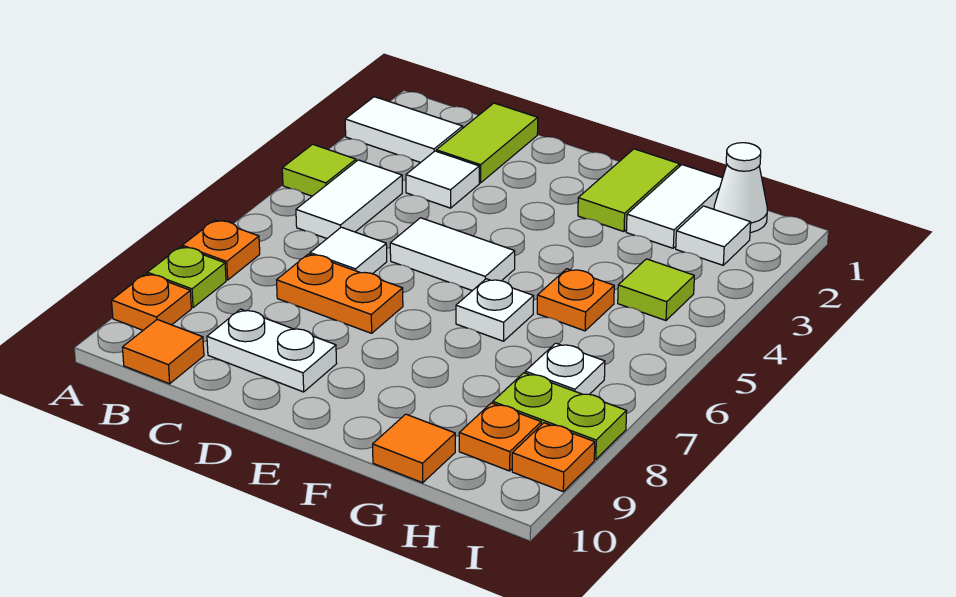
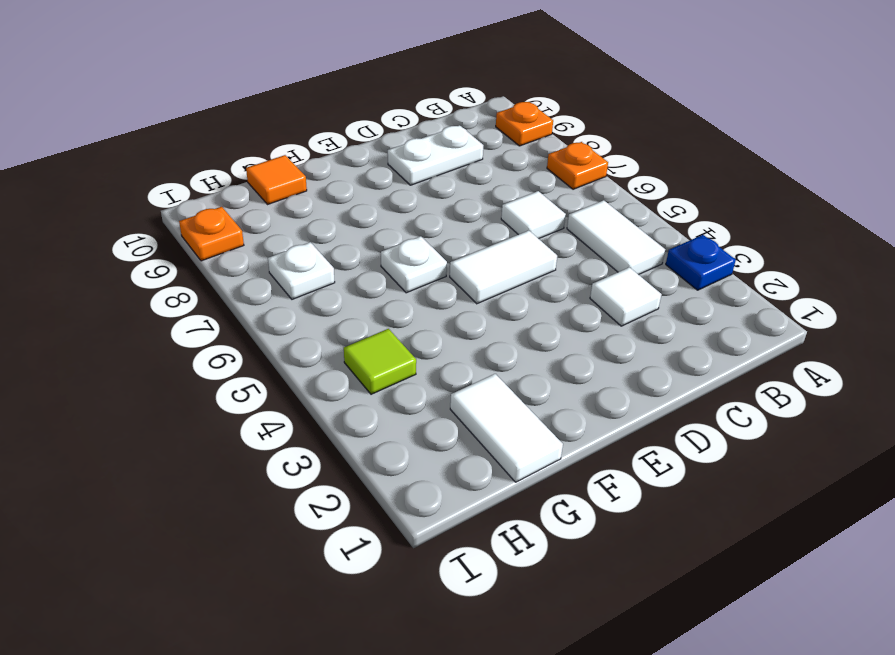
blue 1x1 plate [666,235,736,290] -> none
none -> white 1x2 tile [345,97,463,163]
none -> lime 1x1 tile [282,144,356,196]
none -> lime 1x1 plate [147,247,226,308]

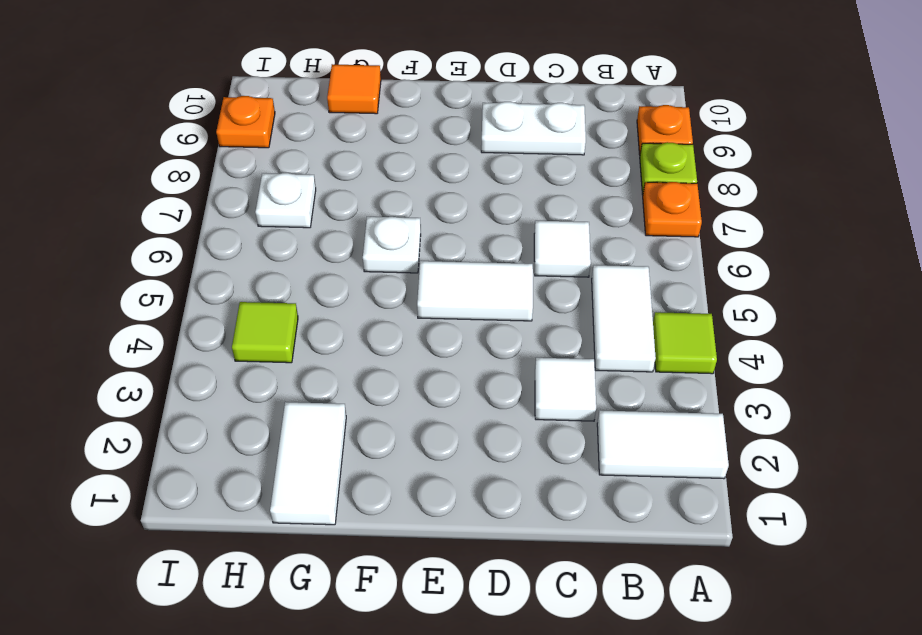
none -> orange 1x1 tile [122,320,204,384]
none -> lime 1x2 tile [436,103,538,183]
none -> orange 1x2 plate [277,254,403,333]

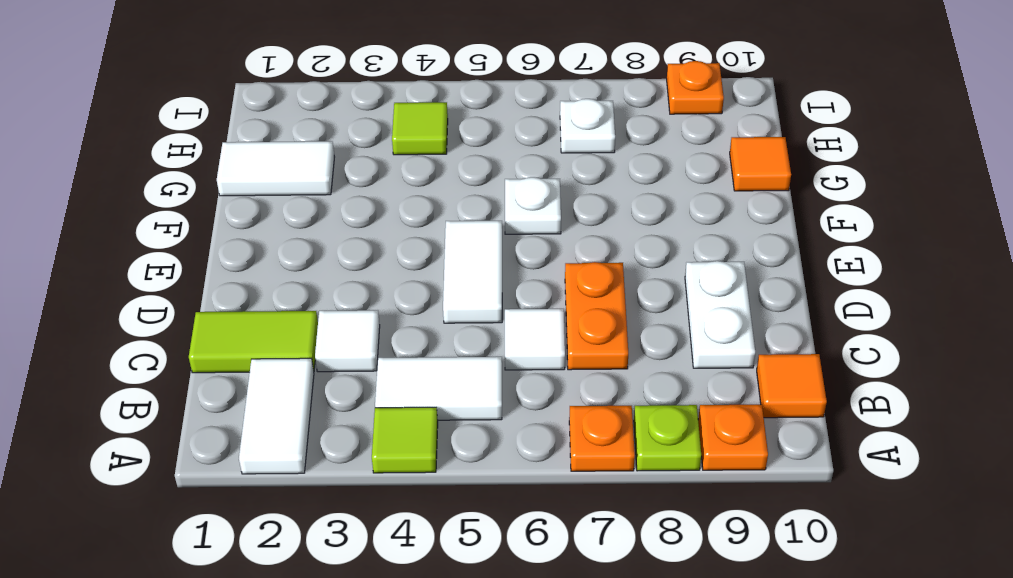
none -> lime 1x2 tile [578,149,680,232]
none -> orange 1x1 plate [537,269,614,331]
none -> white 1x1 cone [714,143,767,232]

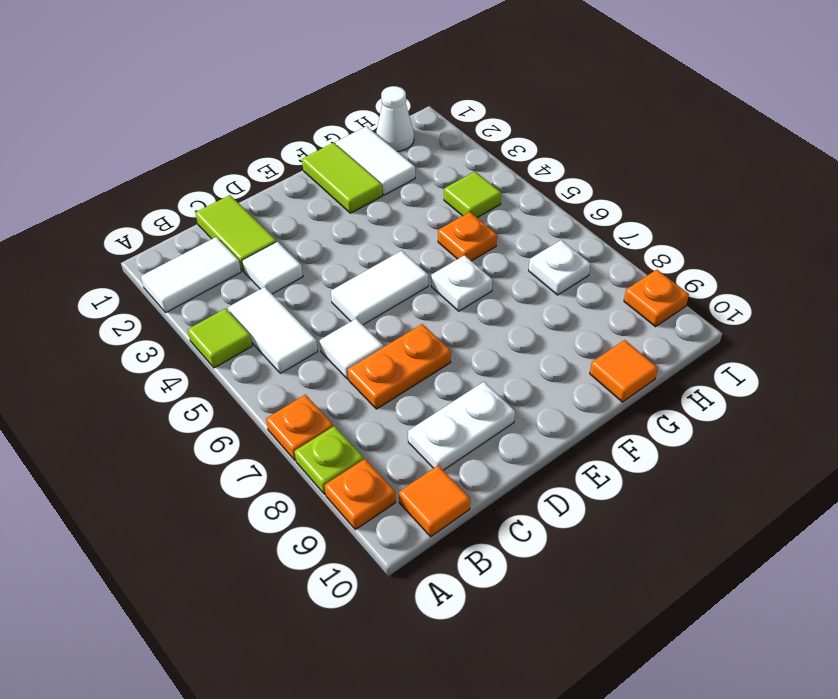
none -> white 1x1 tile [676,206,751,265]
none -> lime 1x2 plate [493,373,627,459]
none -> orange 1x1 plate [459,403,541,471]

